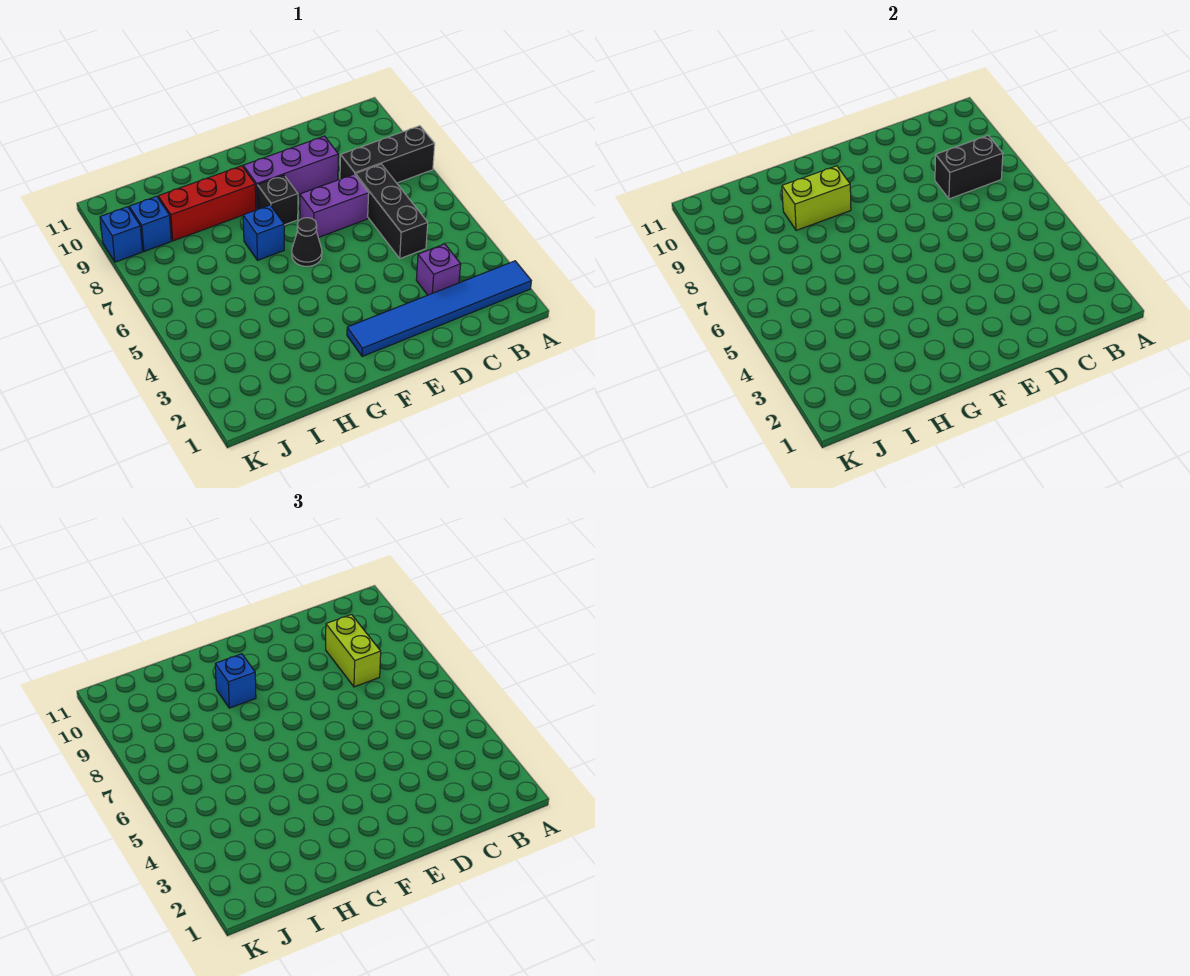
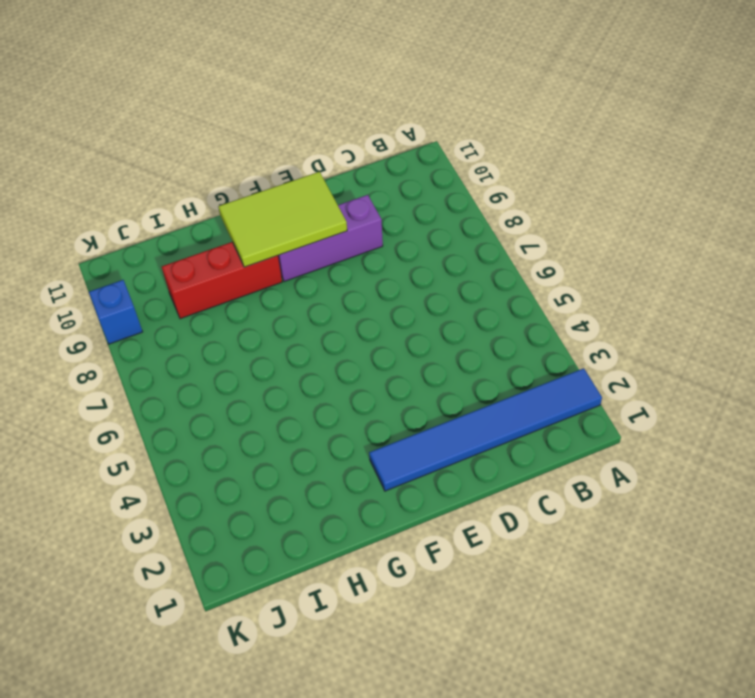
lime 2x3 tile [218,172,347,267] -> lime 1x2 brick [782,166,851,231]
none -> black 1x3 brick [340,126,435,183]
none -> purple 1x1 brick [416,244,461,295]
none -> black 1x3 brick [355,164,428,258]

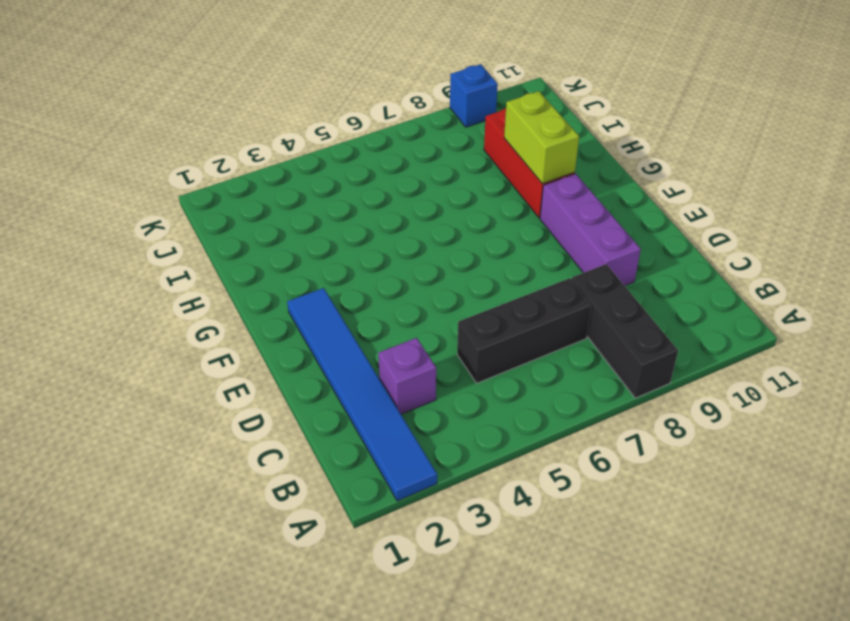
none -> purple 1x2 brick [300,174,369,238]
none -> black 1x1 cone [292,218,322,266]
none -> black 1x1 brick [257,175,298,225]

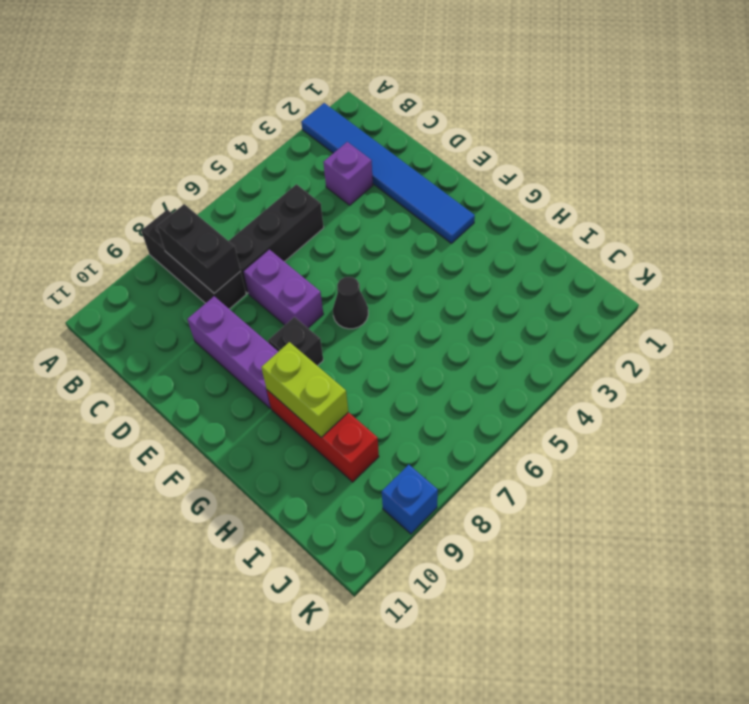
none -> blue 1x1 brick [243,205,284,260]
none -> blue 1x1 brick [129,196,171,251]
none -> lime 1x2 brick [326,615,381,687]

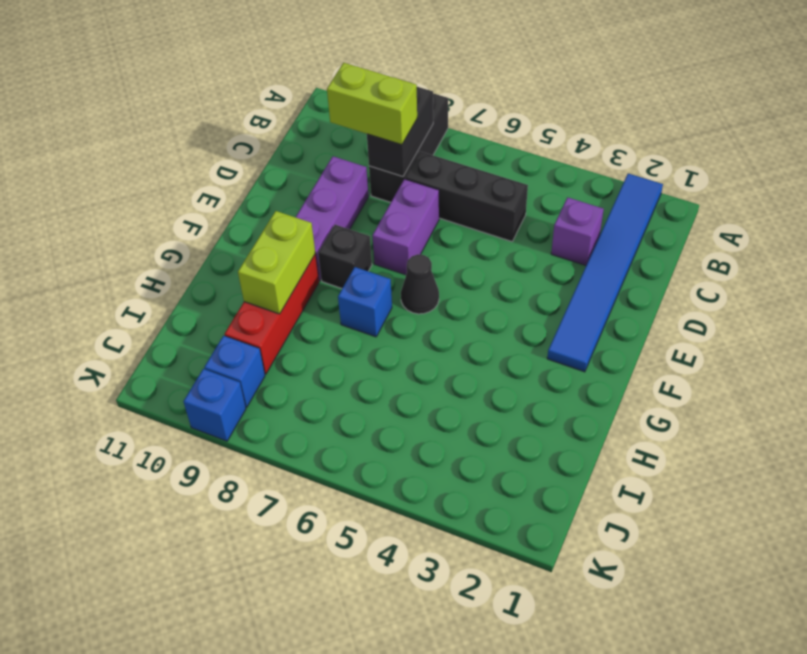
none -> blue 1x1 brick [215,654,256,708]

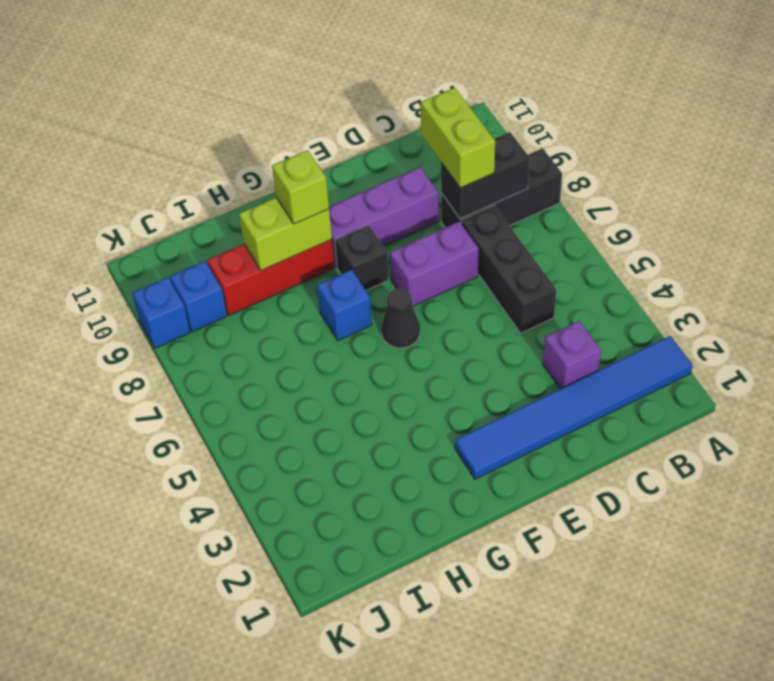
lime 1x1 brick [272,150,329,224] -> blue 1x1 brick [215,654,256,708]

